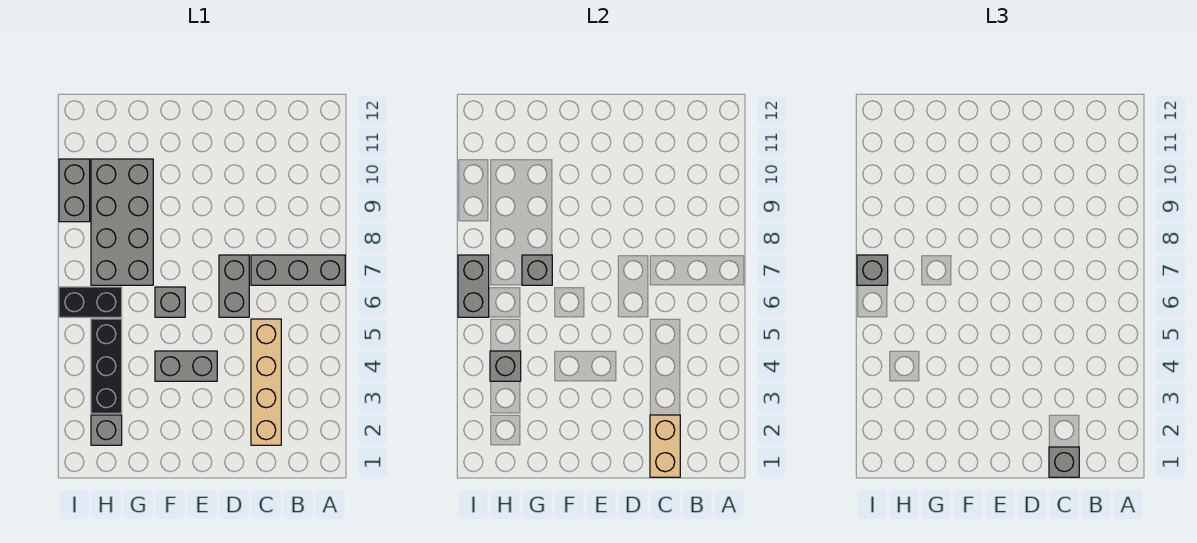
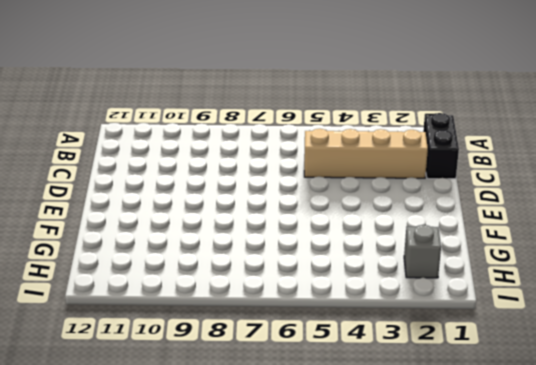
black 1x2 brick [423,113,459,179] -> black 1x2 brick moved to [59,287,122,317]
none -> grey 1x3 brick [251,255,345,285]
none -> grey 1x2 brick [219,255,249,317]
none -> grey 1x2 brick [155,351,217,381]

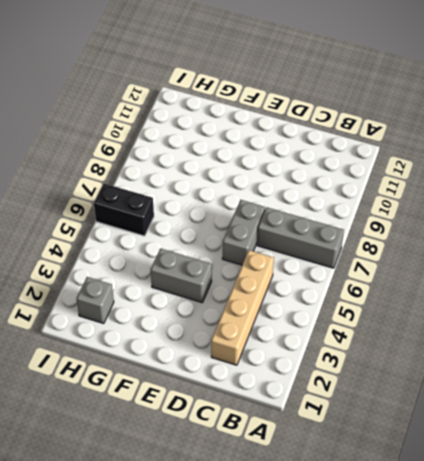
none -> grey 1x1 brick [155,287,185,317]
none -> grey 2x4 brick [91,159,153,285]
none -> black 1x3 brick [91,319,122,413]

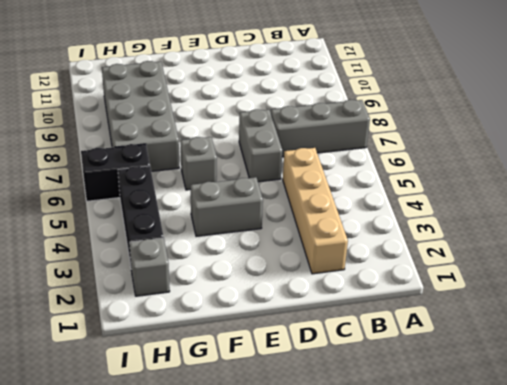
none -> grey 1x2 brick [59,159,90,222]
none -> tan 1x2 brick [650,415,680,477]
none -> grey 1x1 brick [522,255,552,285]

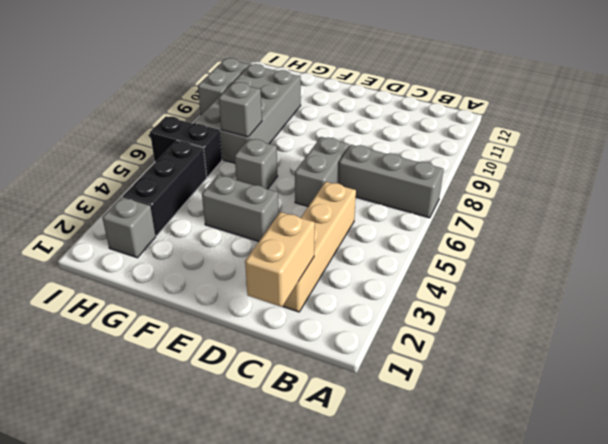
none -> grey 1x1 brick [490,351,521,381]
none -> grey 1x2 brick [458,255,489,317]
none -> grey 1x1 brick [1049,447,1079,477]

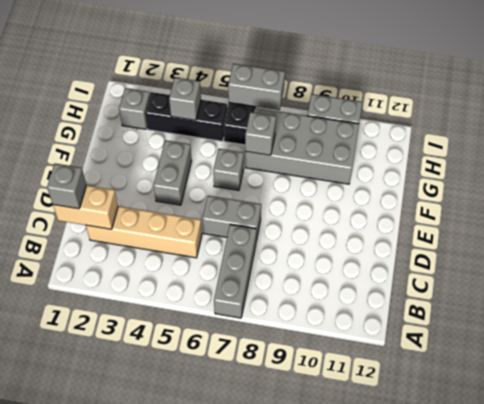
none -> grey 1x1 brick [857,255,888,285]

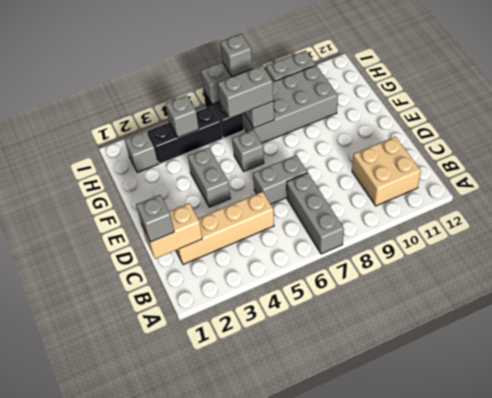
tan 2x2 brick [352,137,421,206] -> none
grey 1x2 brick [218,66,273,118] -> none

